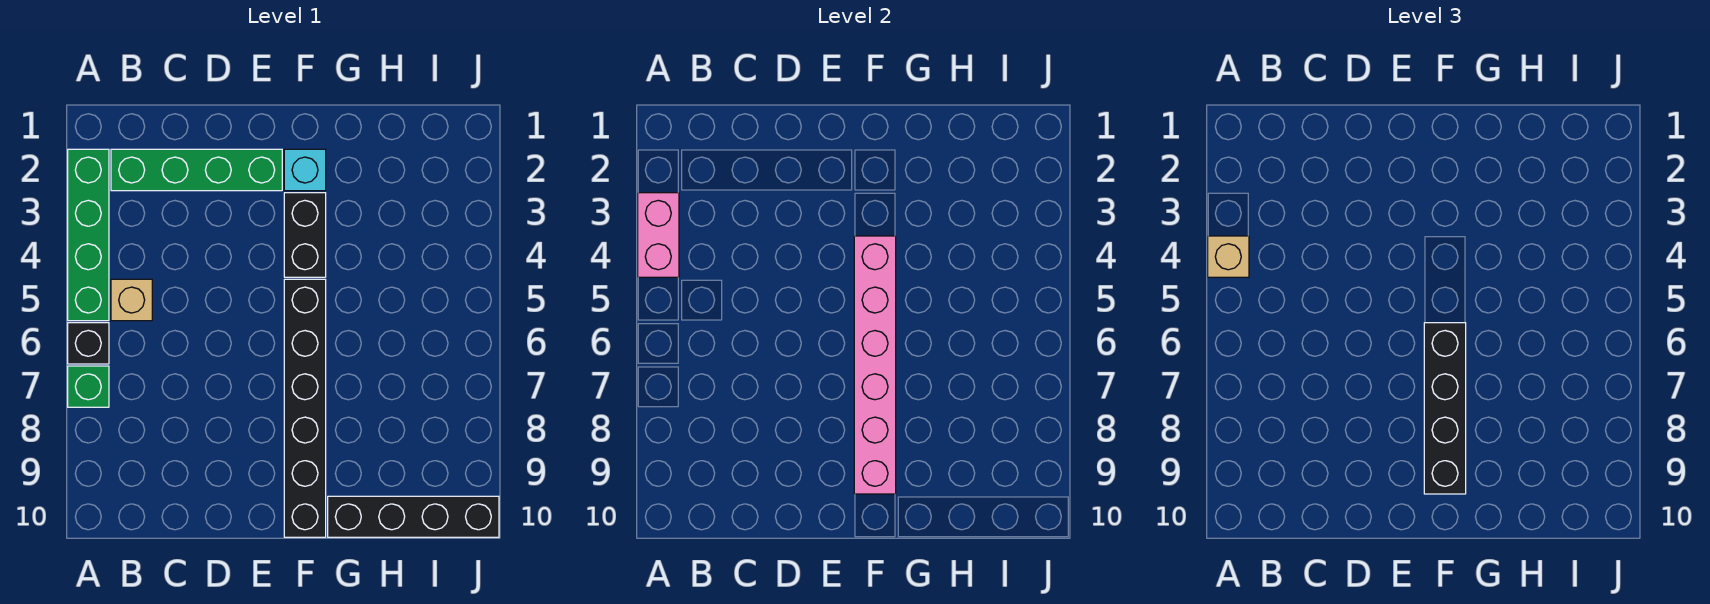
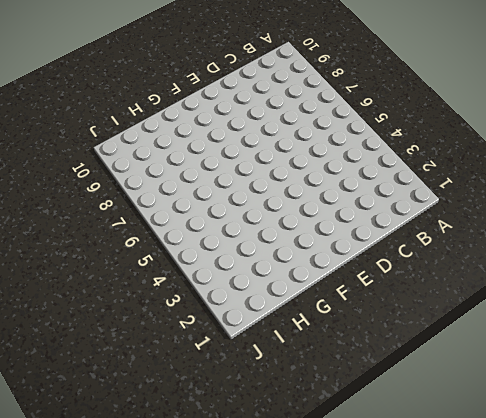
none -> green 1x4 brick [68,149,109,321]
none -> black 1x1 brick [68,323,109,364]
none -> green 1x1 brick [68,366,109,407]

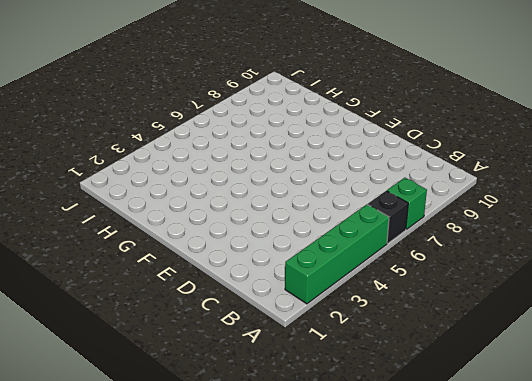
none -> green 1x4 brick [111,149,282,191]
none -> tan 1x1 brick [111,279,152,321]
none -> cyan 1x1 brick [284,149,326,191]

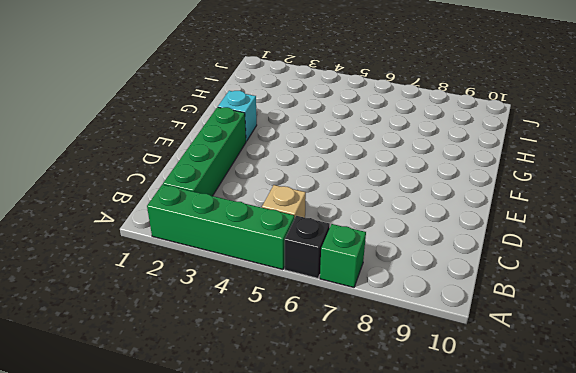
none -> black 1x2 brick [284,193,326,277]
none -> black 1x6 brick [284,279,326,537]
none -> black 1x4 brick [328,496,499,537]

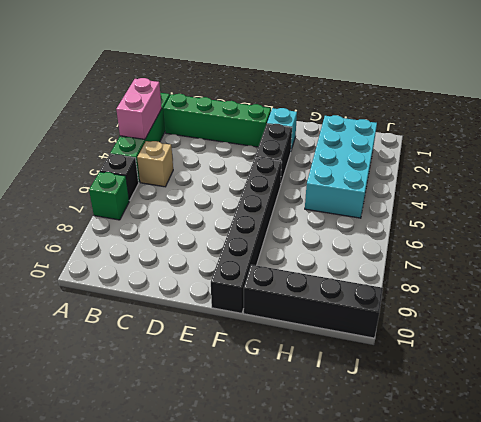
cyan 2x4 brick [305,115,377,218] -> none
none -> pink 1x6 brick [854,236,896,494]
none -> tan 1x1 brick [1208,236,1249,277]
none -> black 1x4 brick [1424,323,1466,494]

